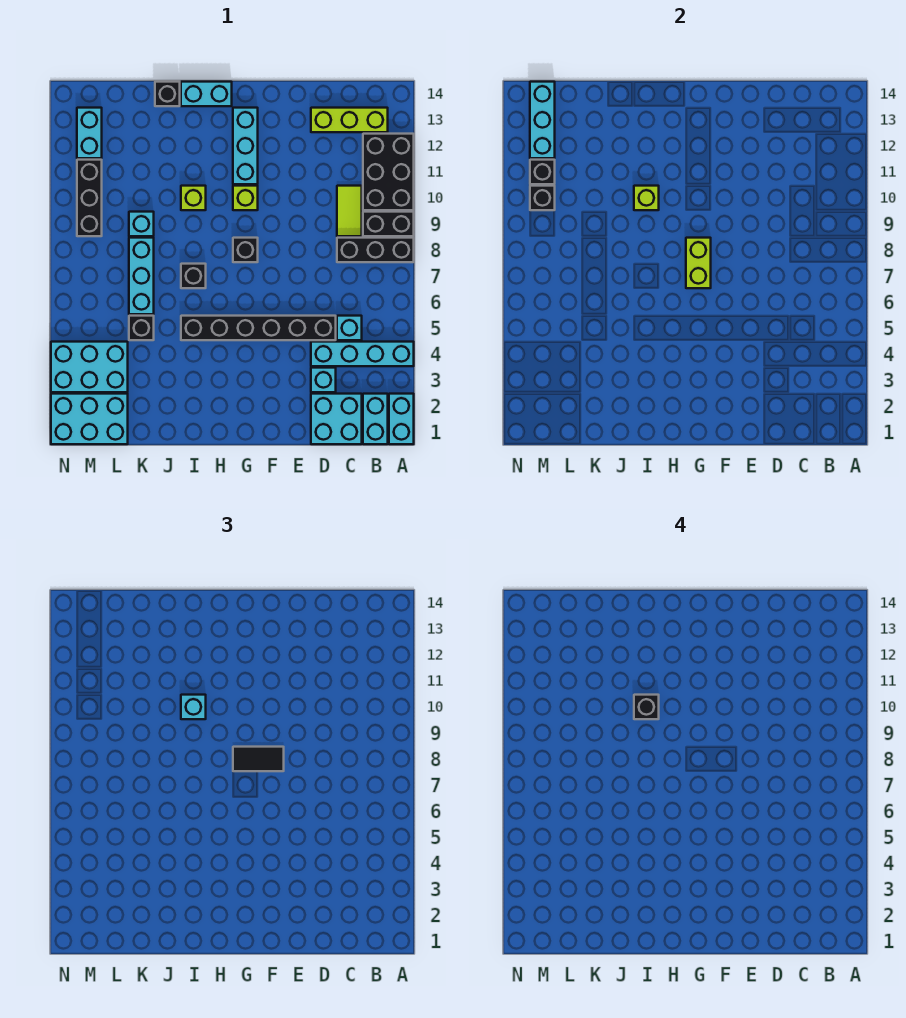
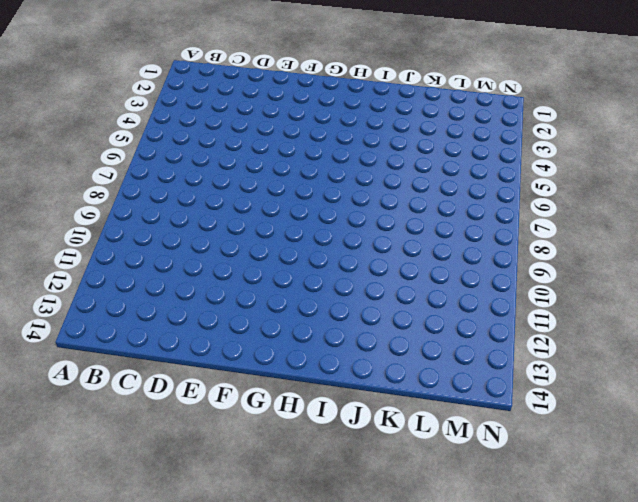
none -> cyan 1x2 brick [389,394,414,444]
none -> cyan 1x4 brick [311,342,414,366]
none -> black 1x3 brick [337,238,414,262]
none -> black 1x2 brick [363,212,414,236]

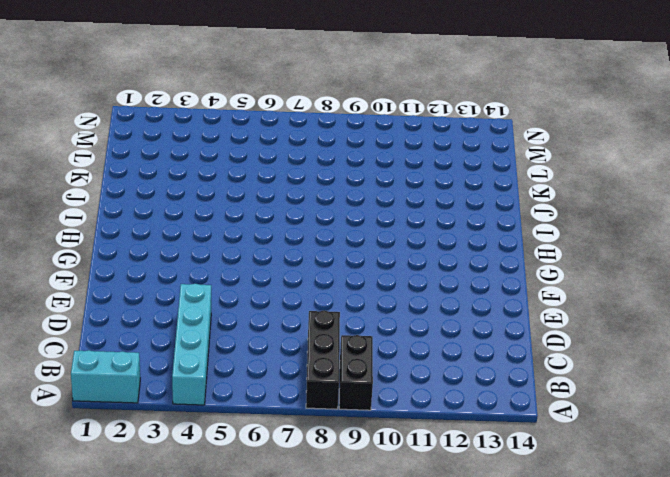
none -> black 2x3 brick [363,134,414,210]
none -> cyan 1x2 brick [363,394,388,444]
none -> lime 1x3 brick [311,108,388,132]
none -> cyan 2x2 brick [311,394,362,444]

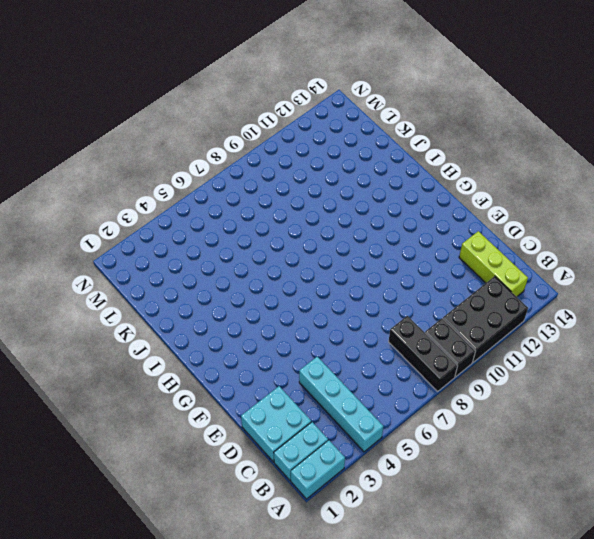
none -> cyan 1x1 brick [337,316,362,340]
none -> lime 1x2 tile [337,186,362,236]
none -> cyan 1x1 brick [311,368,336,392]
none -> black 1x6 brick [181,316,336,340]

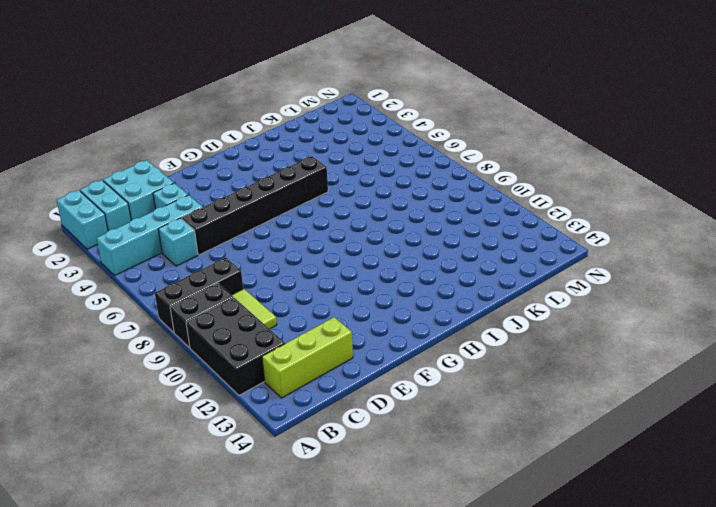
none -> black 1x1 brick [233,238,258,262]
none -> lime 1x1 brick [233,186,258,210]
none -> cyan 1x3 brick [233,108,258,184]
none -> cyan 1x2 brick [181,82,232,106]

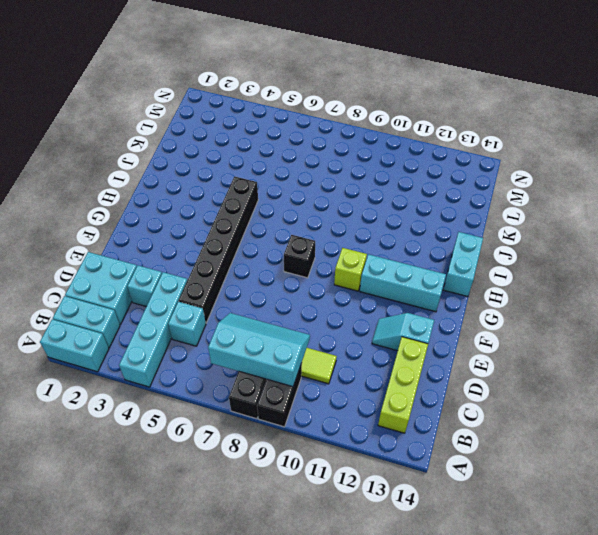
cyan 2x3 slope [208,313,310,387] -> none
cyan 1x2 slope [372,313,434,351] -> none
none -> black 2x3 brick [363,134,414,210]
none -> black 1x1 brick [181,264,206,288]
none -> lime 1x1 brick [181,186,206,210]
none -> black 1x1 brick [155,82,180,106]

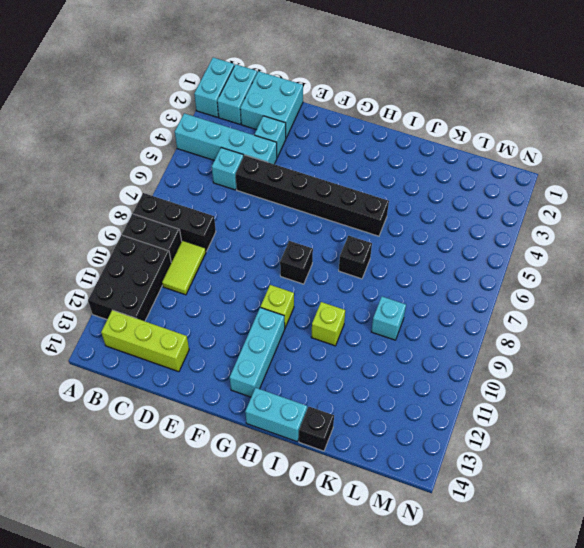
none -> black 1x1 brick [129,316,154,340]
none -> cyan 1x3 brick [129,238,154,314]
none -> cyan 2x3 brick [51,394,128,444]
none -> cyan 2x3 brick [51,342,128,392]

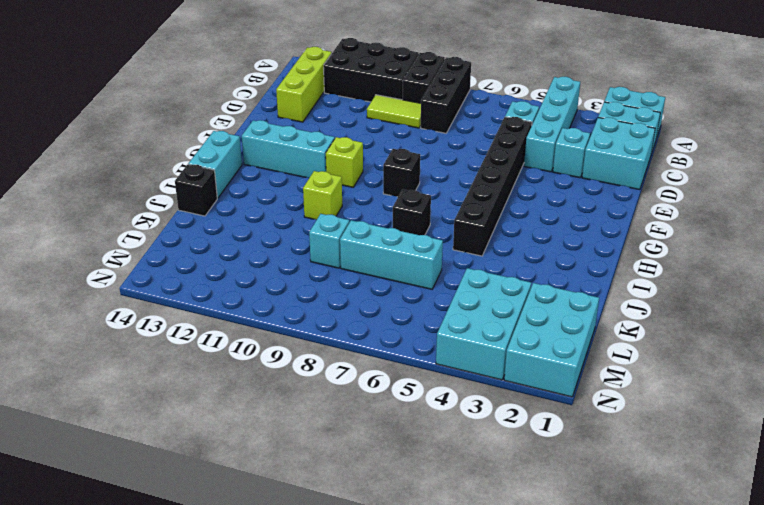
none -> black 1x1 brick [129,316,154,340]
none -> black 1x3 brick [77,160,102,236]
none -> cyan 1x2 brick [77,108,102,158]
none -> lime 1x2 brick [686,238,711,288]

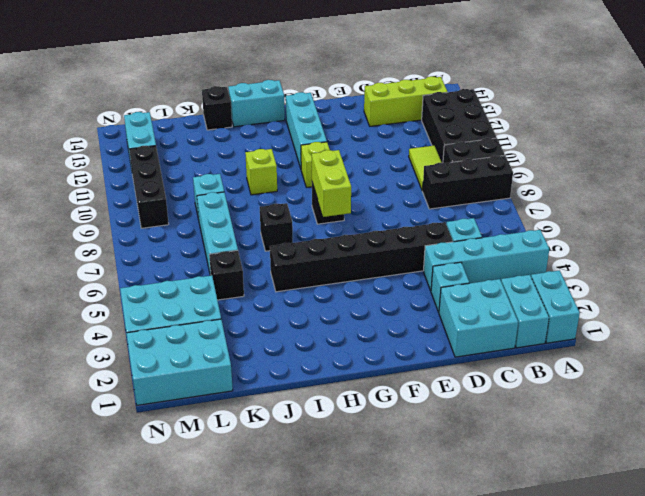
none -> lime 1x1 brick [634,186,659,210]
none -> black 1x1 brick [530,186,555,210]
none -> black 1x1 brick [530,160,555,184]
none -> cyan 1x3 brick [530,82,555,158]

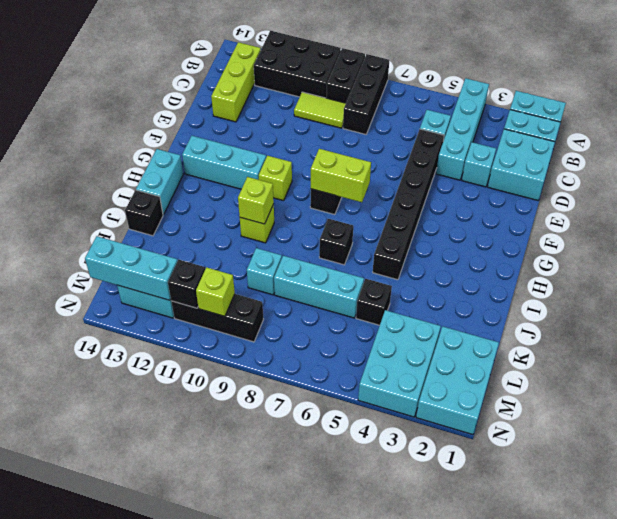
lime 1x1 brick [196,267,235,316] -> black 1x1 brick [530,186,555,210]
none -> black 1x2 tile [233,747,284,771]
none -> cyan 1x1 brick [181,695,206,719]
none -> black 1x1 brick [634,695,659,719]

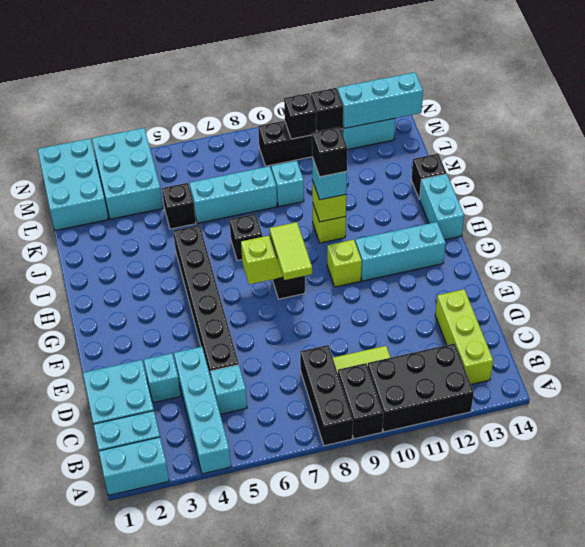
lime 1x2 tile [270,222,312,280] -> black 1x2 tile [233,747,284,771]

